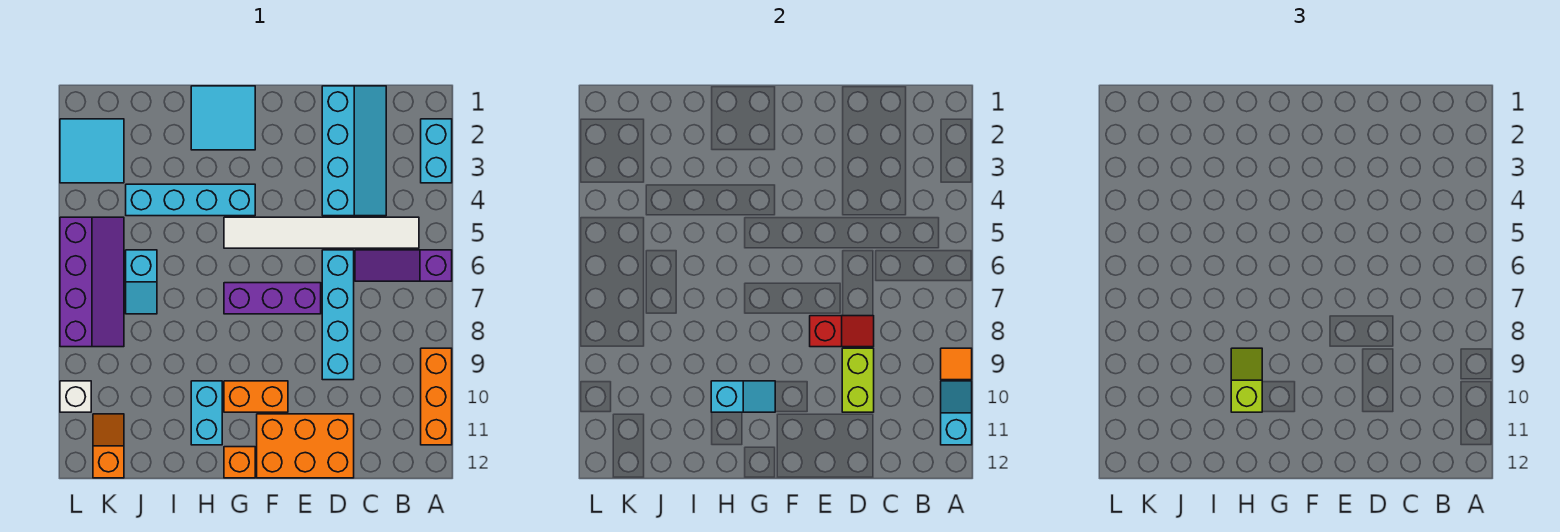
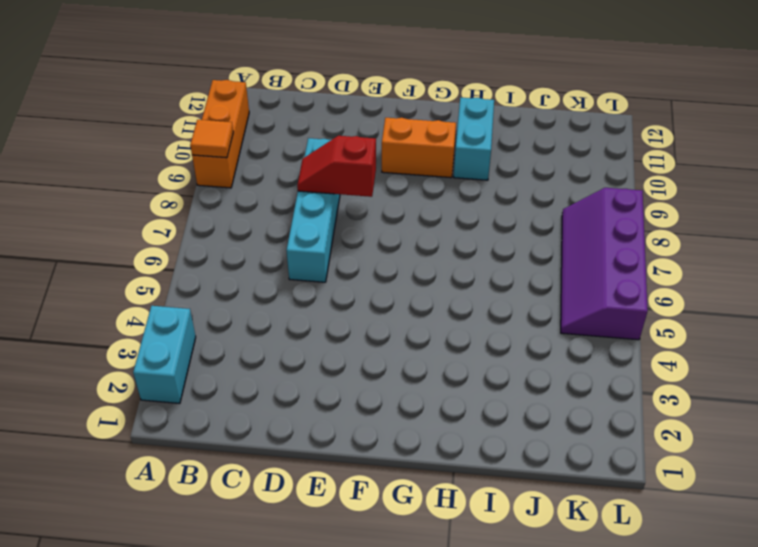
none -> purple 1x3 slope [355,250,452,281]
none -> white 1x6 tile [224,217,419,248]
none -> cyan 2x4 slope [322,86,386,216]

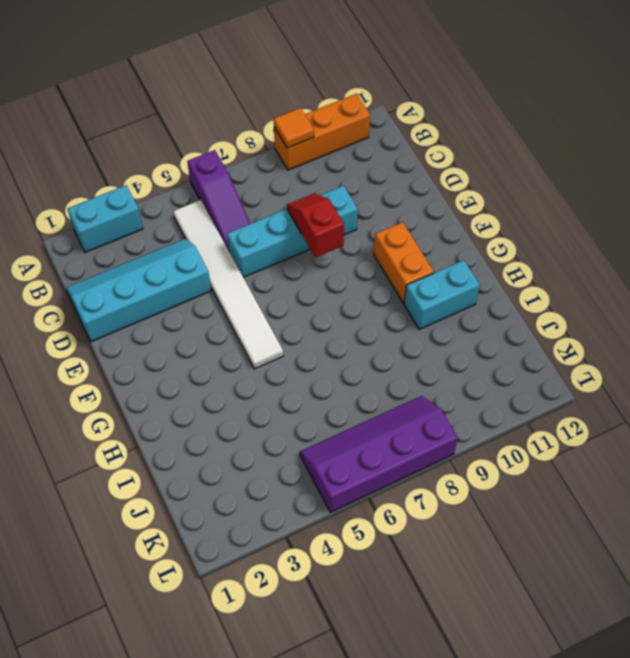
none -> orange 2x3 brick [257,414,354,478]
none -> purple 1x3 brick [224,283,321,314]
none -> cyan 2x2 tile [191,86,255,150]

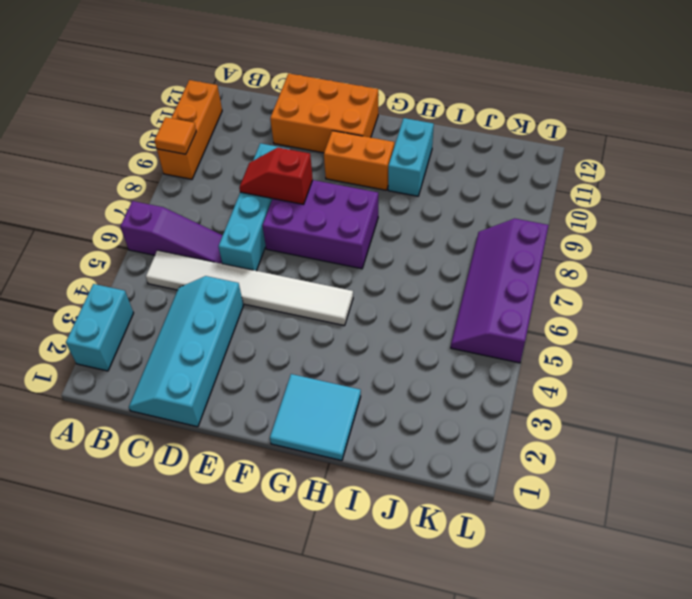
purple 2x3 brick [262,180,378,269] -> purple 1x3 brick [224,283,321,314]
none -> cyan 1x4 brick [126,184,255,216]
none -> orange 1x1 brick [224,447,255,478]
none -> cyan 1x2 slope [126,250,157,314]

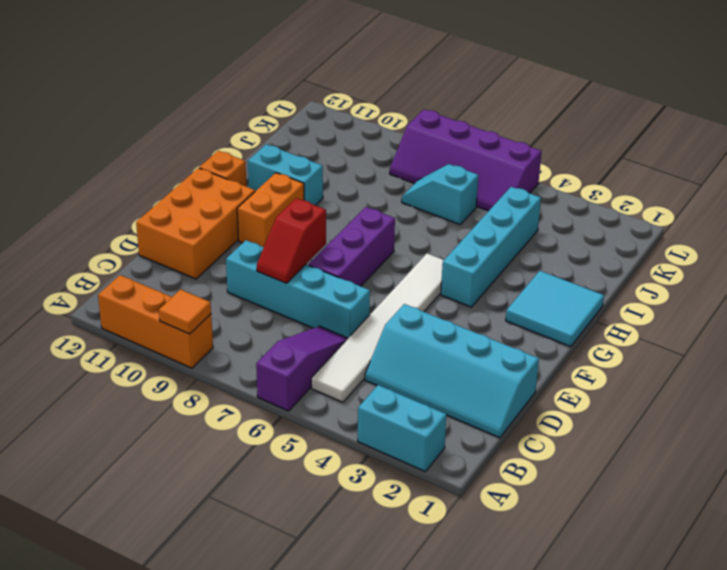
none -> cyan 2x2 tile [60,119,124,183]
none -> orange 1x2 slope [93,414,124,478]
none -> white 1x1 brick [60,381,91,412]

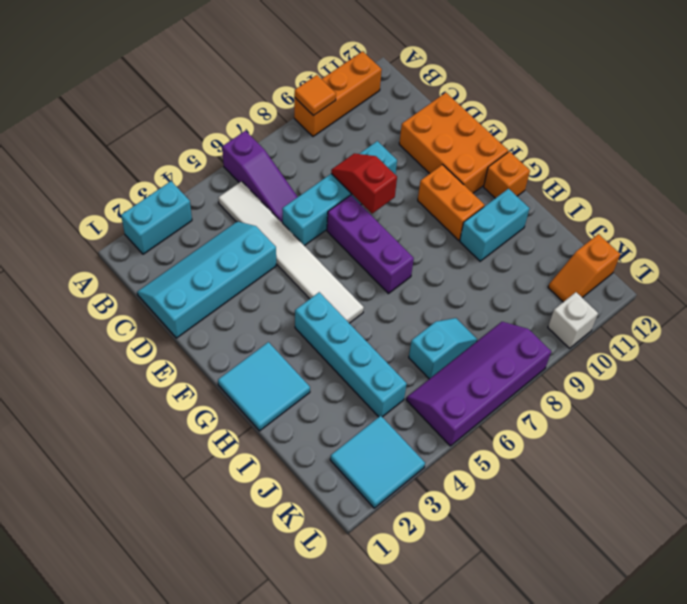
none -> cyan 1x2 slope [941,381,972,445]
none -> lime 1x2 brick [842,348,874,412]
none -> cyan 1x2 slope [711,381,775,412]

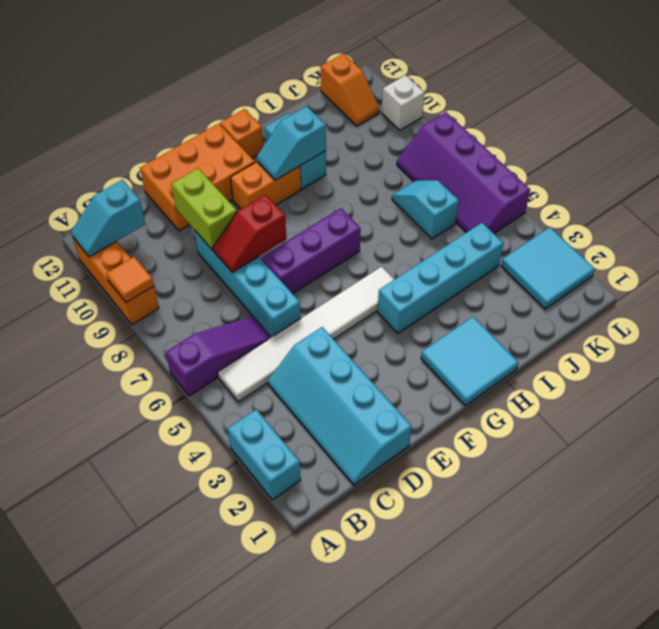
cyan 1x2 slope [71,180,145,257] -> cyan 1x2 slope turned to [941,381,972,445]
none -> lime 1x2 slope [1231,348,1262,412]

